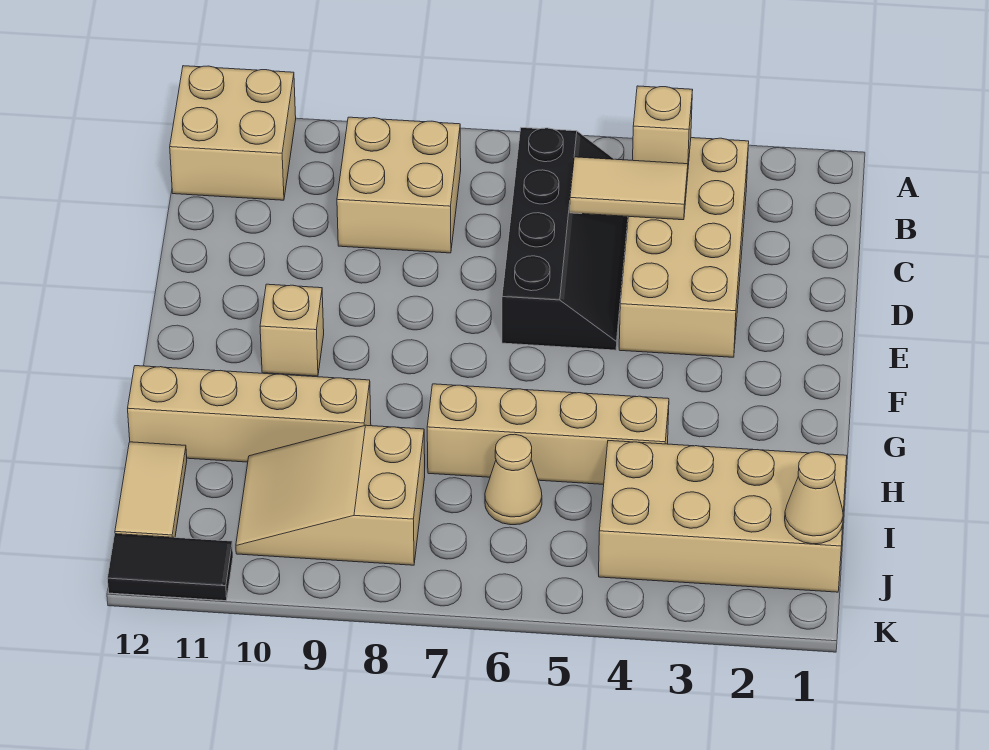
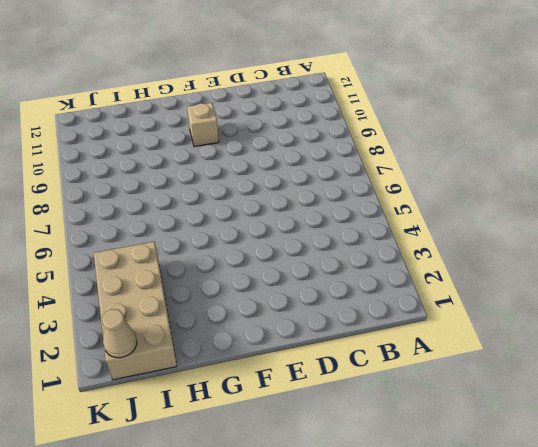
none -> tan 2x2 brick [170,66,296,200]
none -> tan 2x4 brick [619,138,749,357]
none -> black 2x4 slope [502,128,628,350]

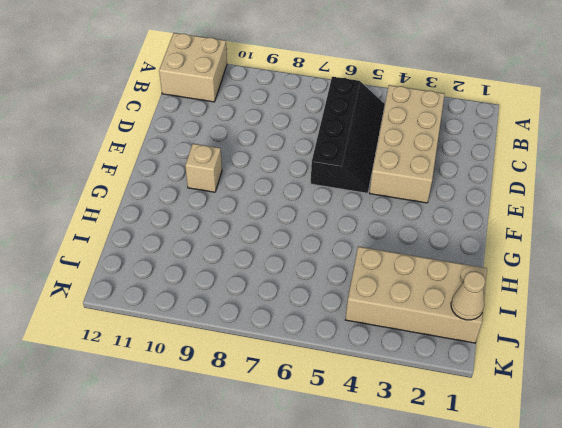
none -> tan 2x2 brick [337,117,461,253]
none -> tan 1x4 brick [427,384,669,484]
none -> tan 1x4 brick [128,366,371,462]

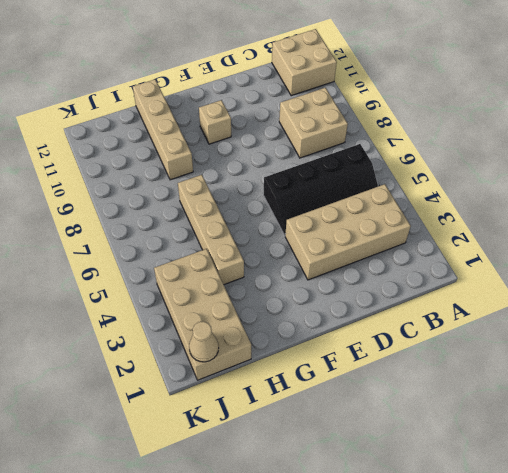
none -> tan 1x1 cone [485,434,542,525]
none -> tan 2x3 slope [236,425,425,565]
none -> tan 1x2 tile [115,442,187,537]

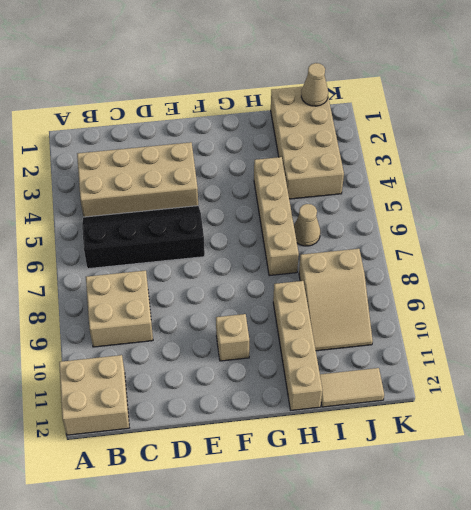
none -> black 1x2 tile [108,534,233,601]
none -> tan 1x1 brick [633,86,693,177]
none -> tan 1x2 tile [570,157,688,220]

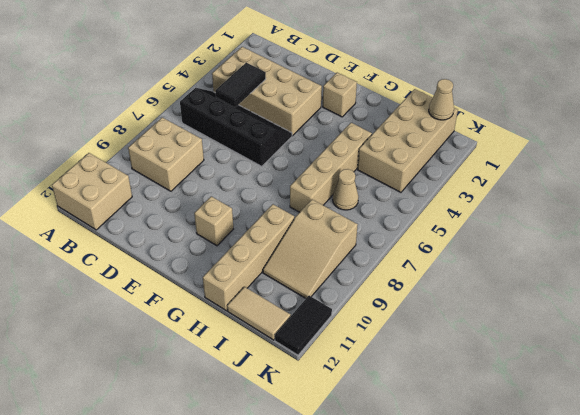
black 1x2 tile [216,62,266,107] -> tan 1x2 tile [570,157,688,220]
tan 1x1 brick [323,73,357,117] -> tan 1x1 brick moved to [633,86,693,177]

